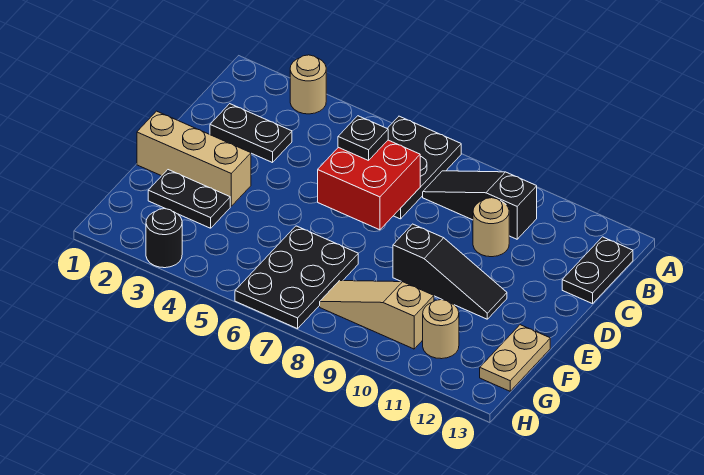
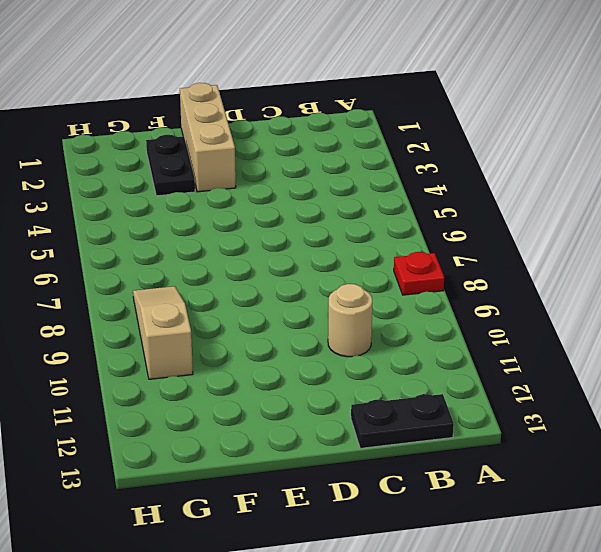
red 1x1 plate [394,252,444,295] -> none
none -> tan 1x1 round brick [290,55,326,114]
none -> black 2x3 plate [387,116,461,219]
none -> black 1x3 slope [423,171,537,239]

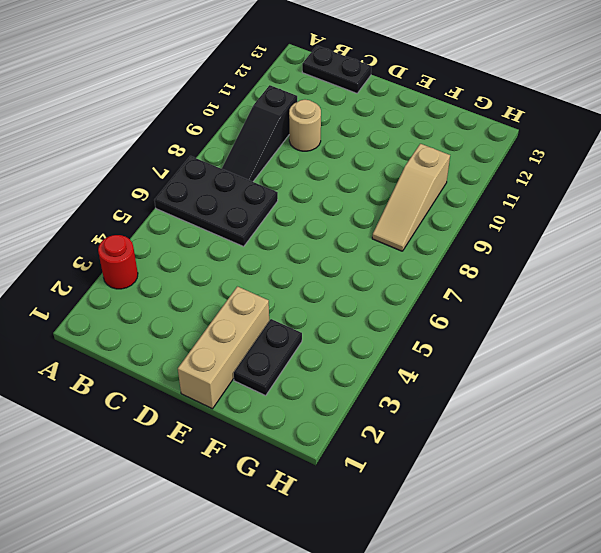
red 1x1 round brick [98,235,138,289] -> tan 1x1 round brick [290,55,326,114]
none -> black 1x2 plate [210,104,292,163]
none -> black 1x3 slope [393,224,507,319]
none -> black 2x3 plate [235,226,358,329]

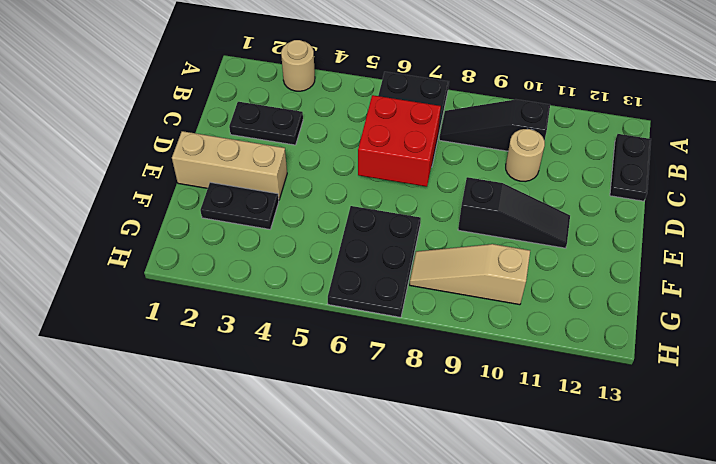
none -> tan 1x2 plate [480,325,550,391]
none -> tan 1x1 round brick [423,300,459,359]
none -> black 1x1 round brick [146,209,182,268]

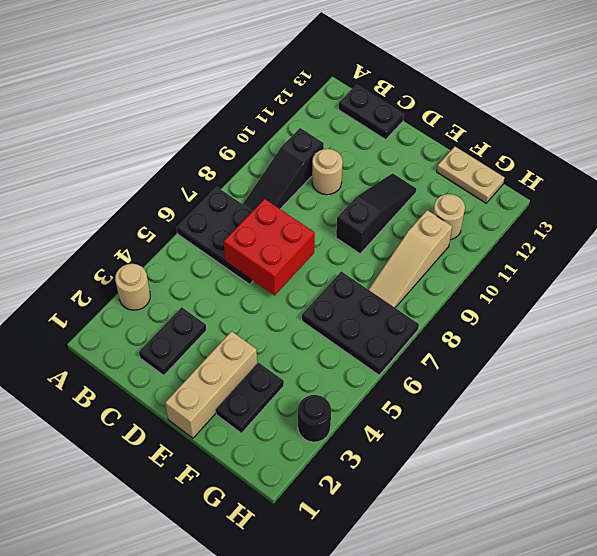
none -> black 1x1 plate [338,116,388,161]

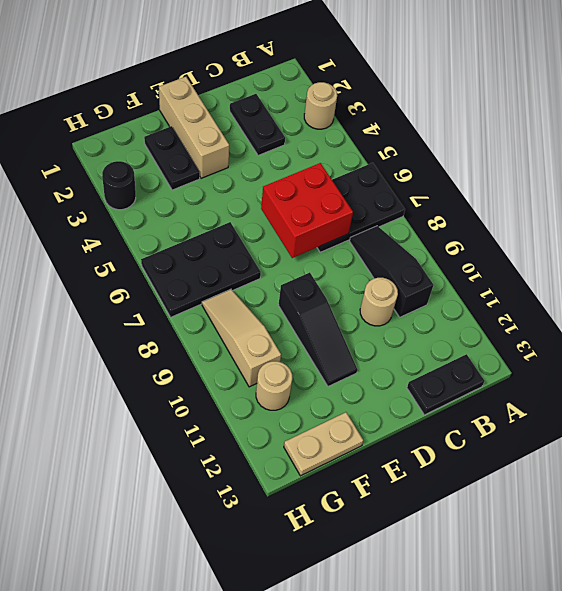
none -> black 1x1 plate [338,116,388,161]

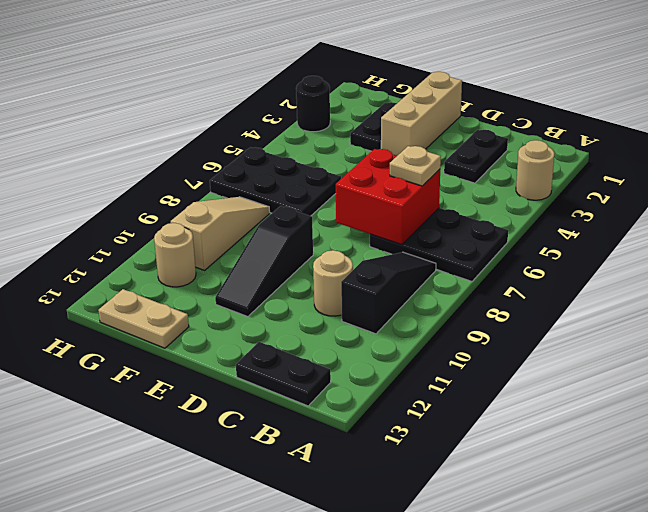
tan 1x1 plate [390,146,441,186] -> black 1x1 plate [338,116,388,161]

